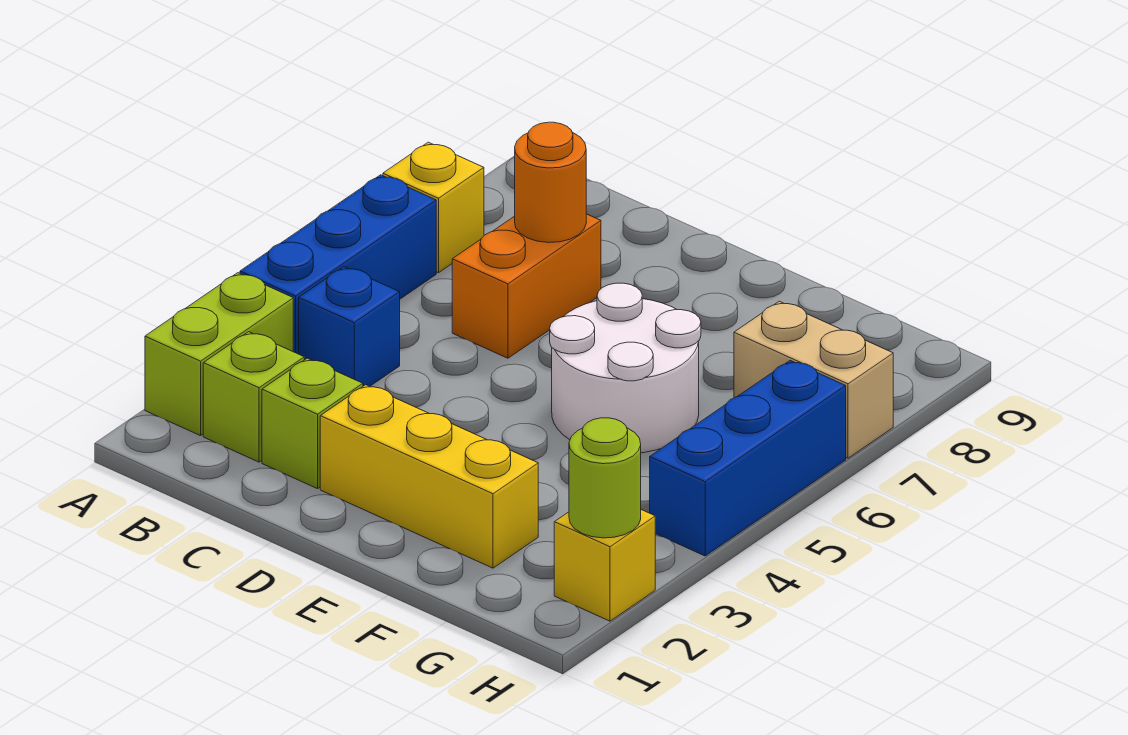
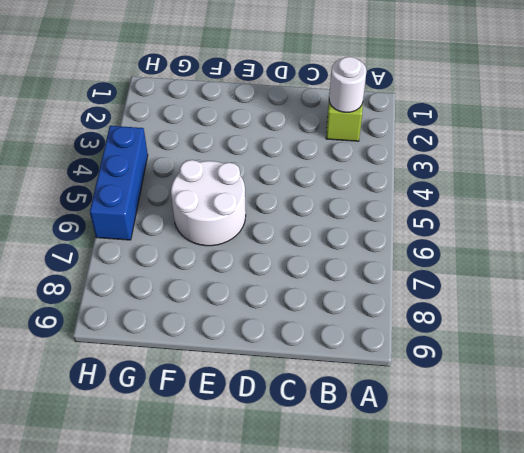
white 1x1 round brick [329,57,366,112] -> none
none -> lime 1x2 brick [145,273,293,436]
none -> blue 1x3 brick [240,175,436,354]
none -> yellow 1x1 brick [383,142,484,273]

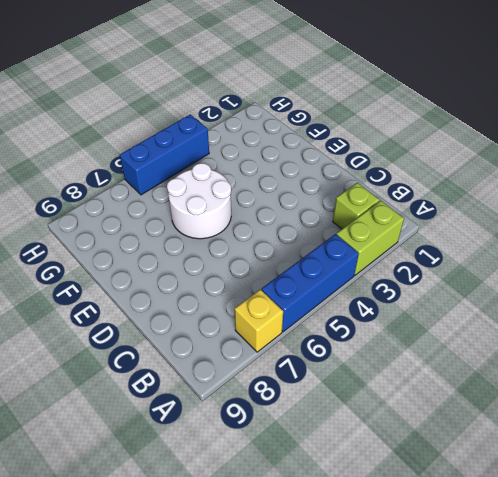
none -> blue 1x1 brick [299,267,400,386]
none -> lime 1x1 brick [262,358,363,489]
none -> orange 1x2 brick [452,214,601,358]

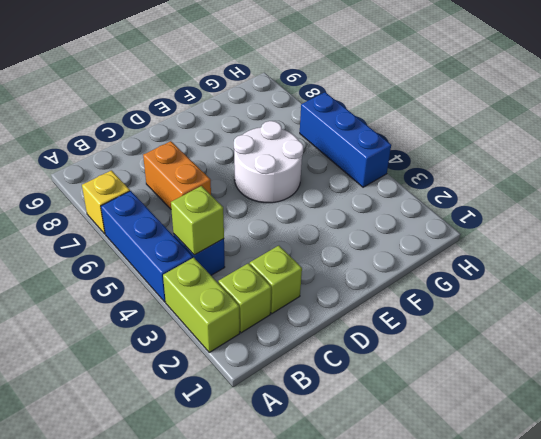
lime 1x1 brick [171,186,224,255] -> none
none -> yellow 1x3 brick [320,385,538,568]
none -> tan 1x2 brick [734,301,893,458]
none -> yellow 1x1 brick [554,510,655,621]

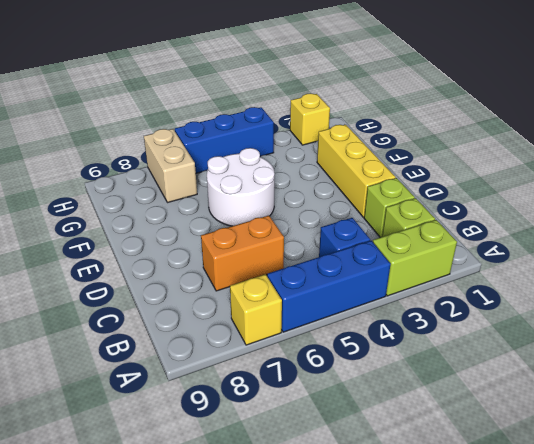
none -> orange 1x1 round brick [515,122,586,243]
none -> lime 1x1 round brick [569,418,641,538]

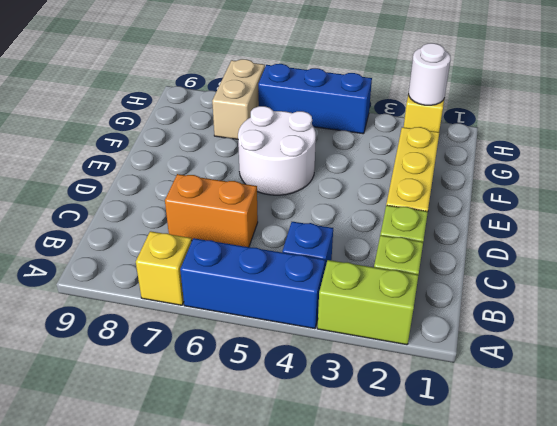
white 1x1 round brick [409,43,451,105] -> lime 1x1 round brick [569,418,641,538]
none -> orange 1x1 round brick [515,122,586,243]

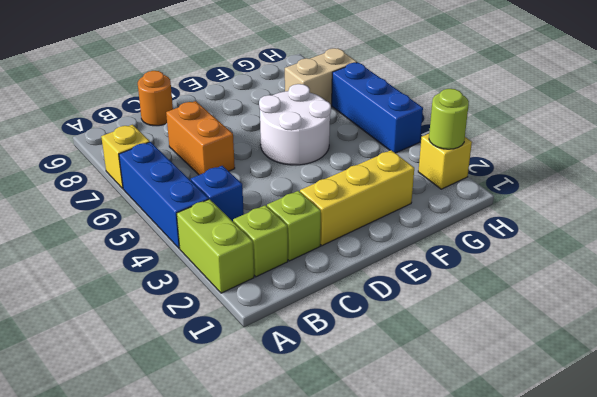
orange 1x1 round brick [138,71,173,126] -> orange 1x1 round brick moved to [515,122,586,243]

